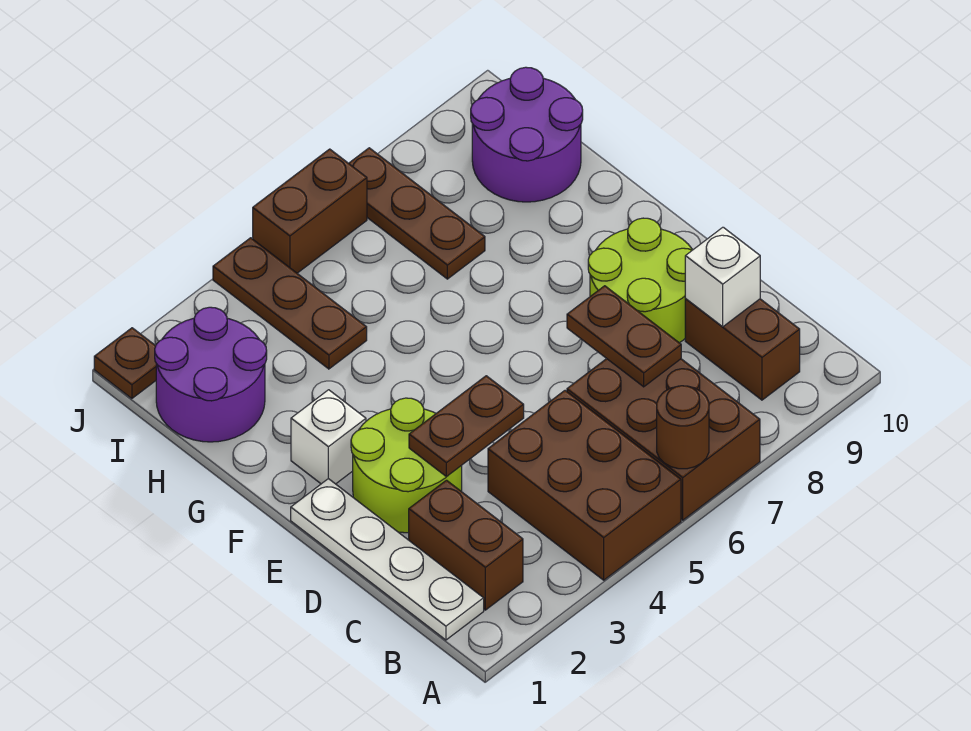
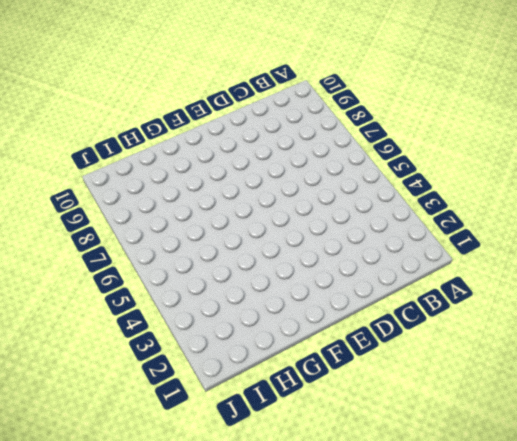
none -> brown 2x3 brick [488,391,681,580]
none -> brown 2x3 brick [567,359,760,520]
none -> white 1x4 plate [291,479,484,640]

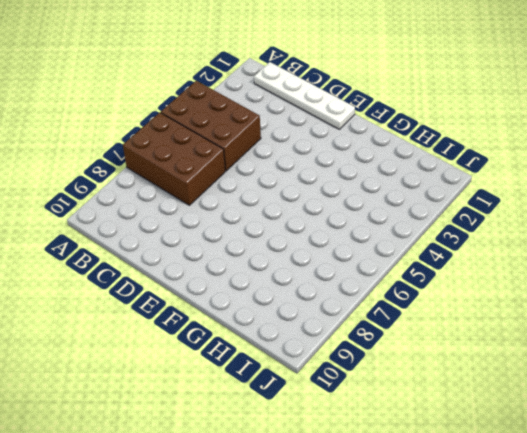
none -> brown 1x2 brick [409,480,523,610]
none -> brown 1x2 brick [685,299,800,400]
none -> lime 2x2 round brick [351,398,462,533]

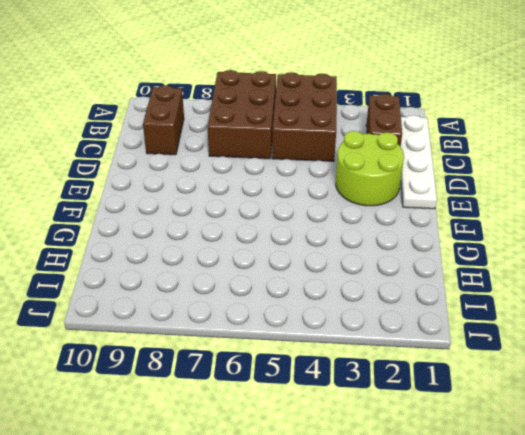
none -> lime 2x2 round brick [588,218,693,343]
none -> white 1x1 brick [291,390,366,484]
none -> purple 2x2 round brick [155,307,267,442]

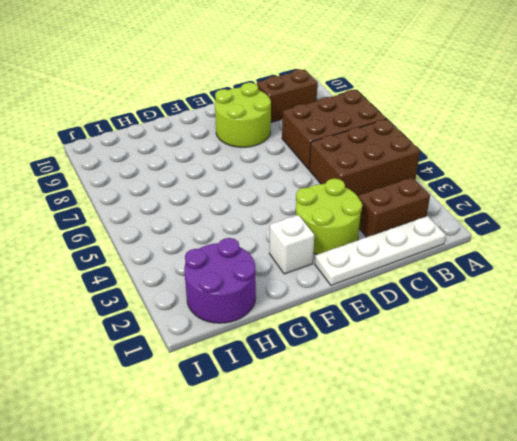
none -> brown 1x3 plate [213,238,367,369]
none -> brown 1x3 plate [349,148,485,279]
none -> purple 2x2 round brick [471,67,583,202]

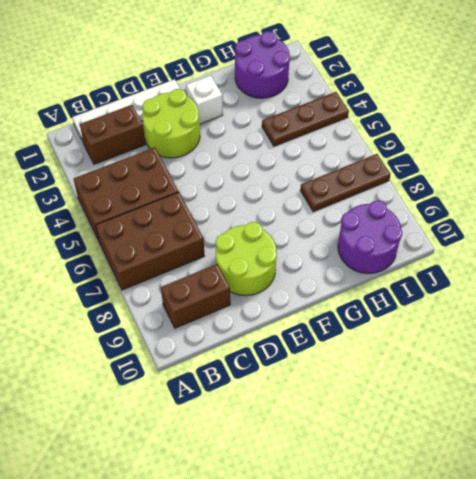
none -> brown 1x1 plate [94,328,156,399]
none -> brown 1x2 brick [253,149,367,273]
none -> brown 1x1 round brick [657,386,709,469]

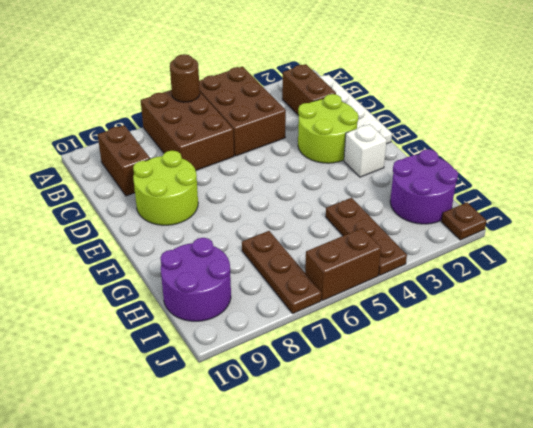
none -> brown 1x2 plate [567,286,681,387]
none -> white 1x1 brick [685,227,760,327]
none -> brown 1x2 plate [409,376,524,477]

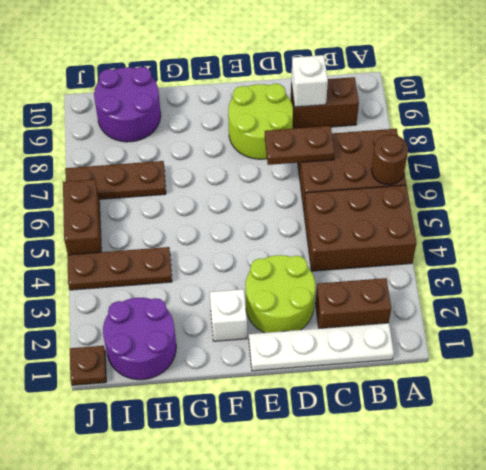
none -> brown 1x2 plate [409,376,524,477]

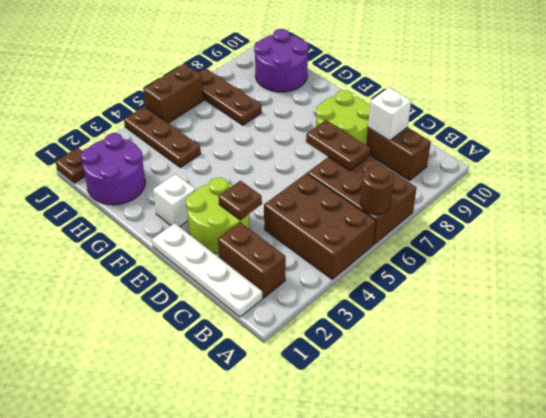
brown 1x1 plate [219,181,262,220] -> brown 1x2 plate [409,376,524,477]

